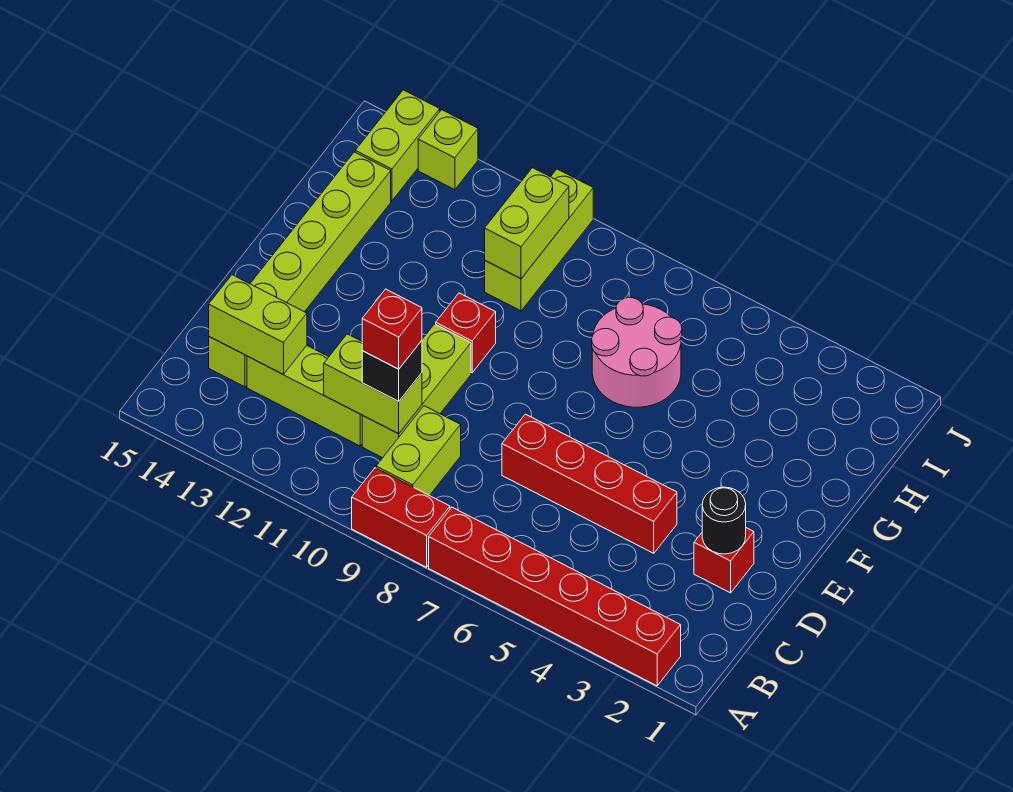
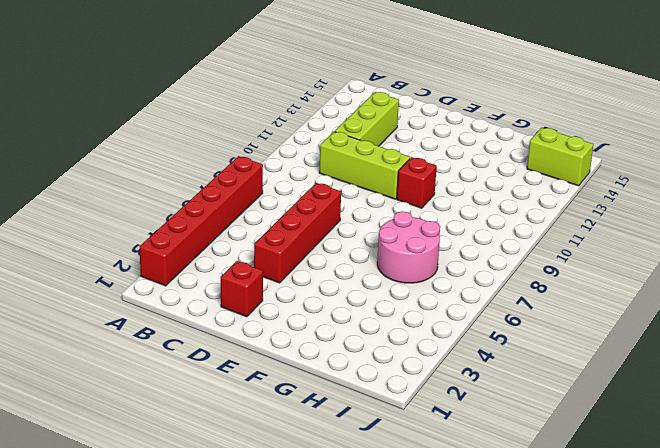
none -> red 1x2 brick [352,468,450,567]
none -> lime 1x2 brick [376,406,461,496]
none -> lime 1x6 brick [209,152,391,387]

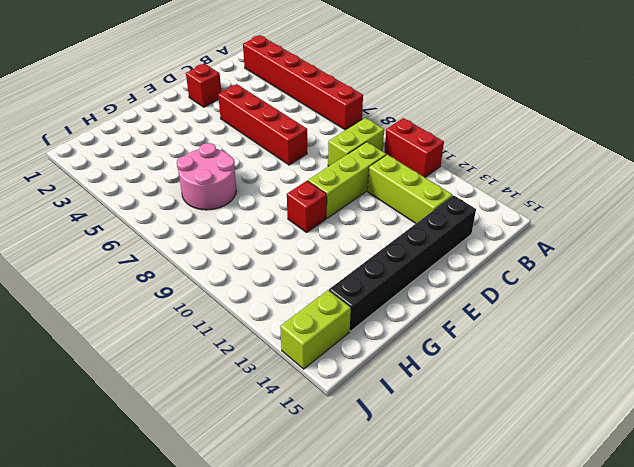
red 1x2 brick [384,118,444,177] -> red 1x2 brick moved to [352,468,450,567]
black 1x6 brick [329,195,476,331] -> lime 1x6 brick [209,152,391,387]
none -> lime 1x3 brick [485,169,593,311]
none -> lime 1x1 brick [418,110,478,190]
none -> lime 1x2 brick [324,334,422,434]

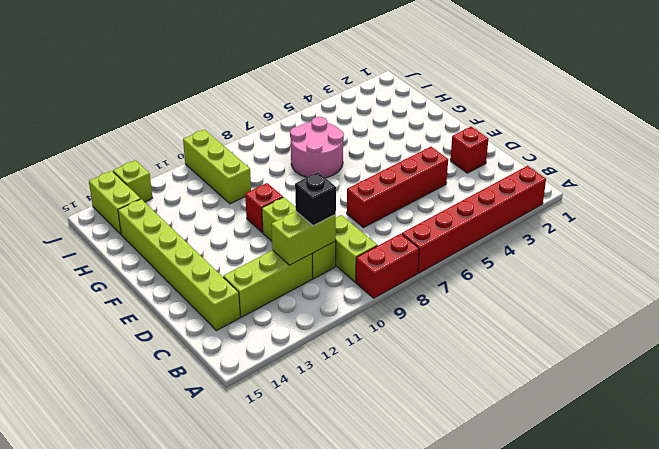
none -> lime 1x2 brick [209,275,307,374]
none -> black 1x1 round brick [702,487,746,554]
none -> lime 1x2 brick [485,168,569,279]

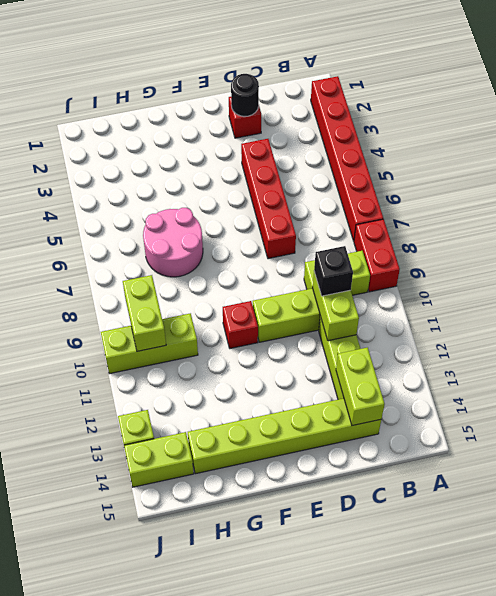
lime 1x2 brick [123,275,166,351] -> lime 1x2 brick turned to [485,168,569,279]
none -> red 1x1 brick [362,289,422,369]

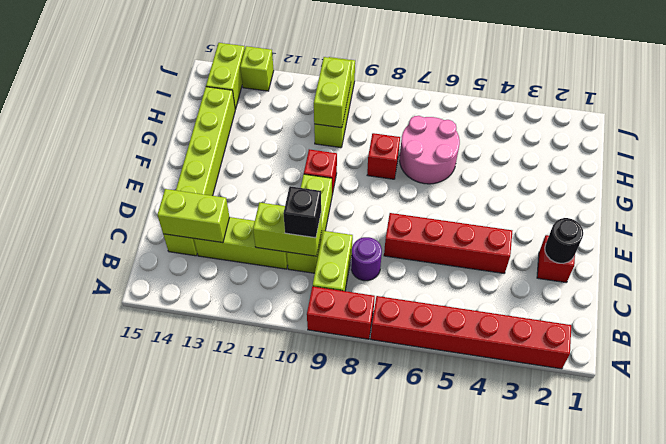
purple 1x1 round brick [351,237,382,281] -> none
red 1x1 brick [367,133,400,179] -> red 1x1 brick moved to [362,289,422,369]

